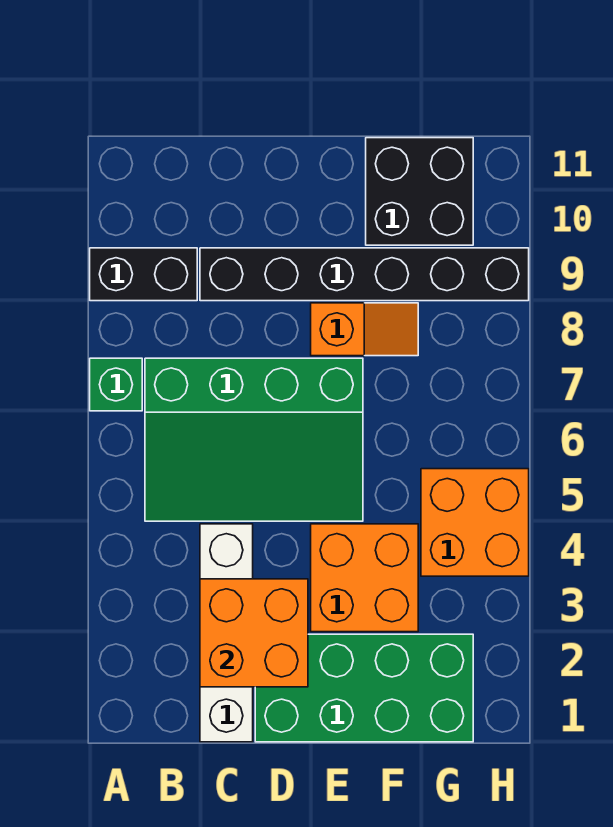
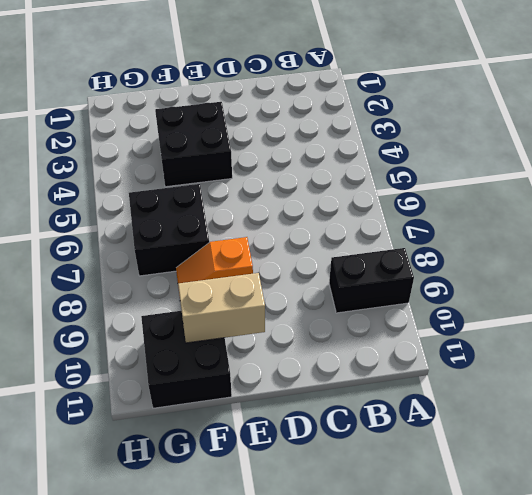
black 2x2 brick [155,102,232,187] -> orange 2x2 brick [311,524,418,632]
tan 1x2 brick [178,273,265,343] -> none
black 2x2 brick [129,184,209,276] -> none
none -> green 1x1 brick [90,358,142,411]
none -> green 3x4 slope [145,358,363,521]

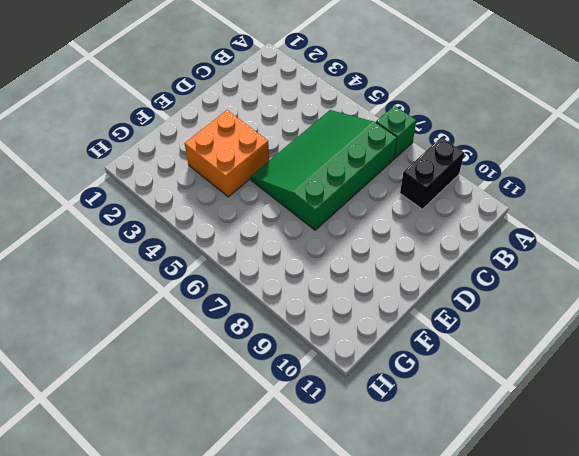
none -> white 1x4 brick [200,524,253,742]
none -> black 1x6 brick [200,248,529,301]

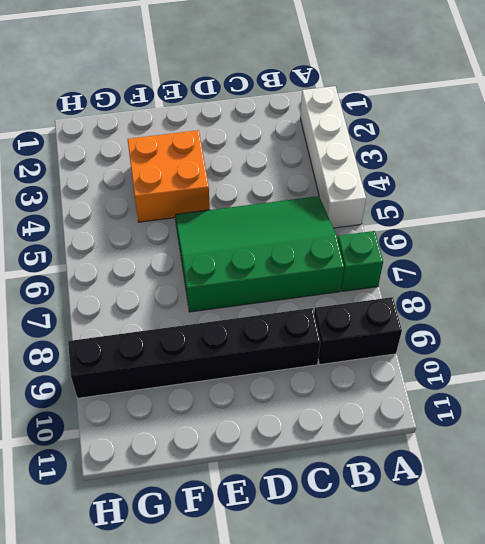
white 1x4 brick [300,86,366,228] -> white 1x4 brick moved to [200,524,253,742]
none -> green 2x4 brick [255,634,473,742]
none -> orange 1x2 slope [311,303,418,356]

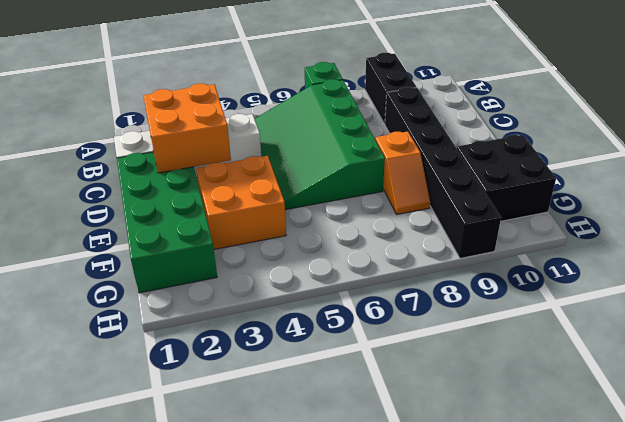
none -> orange 2x2 brick [421,469,529,576]

